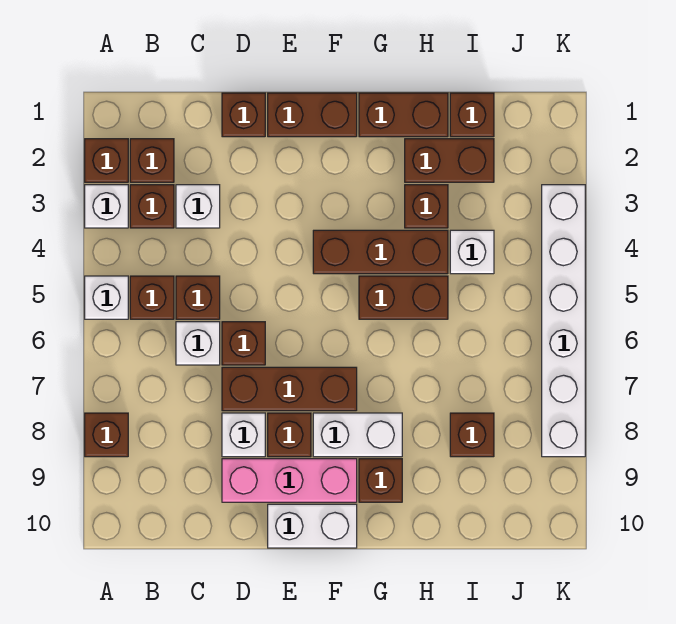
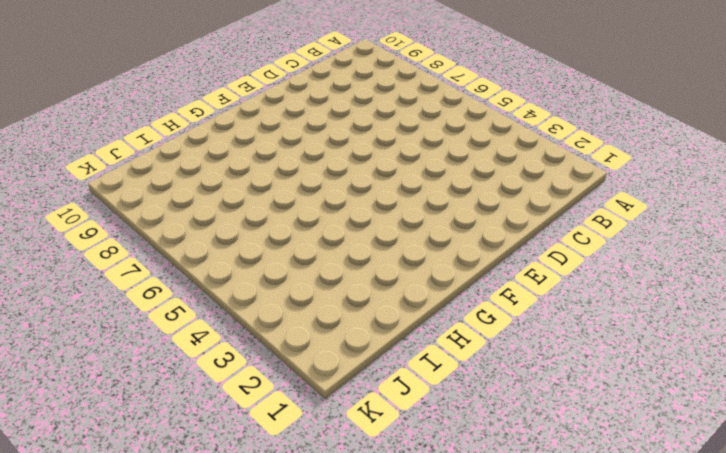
none -> brown 1x1 brick [85,139,128,182]
none -> white 1x1 brick [85,185,128,228]
none -> white 1x1 brick [85,276,128,319]

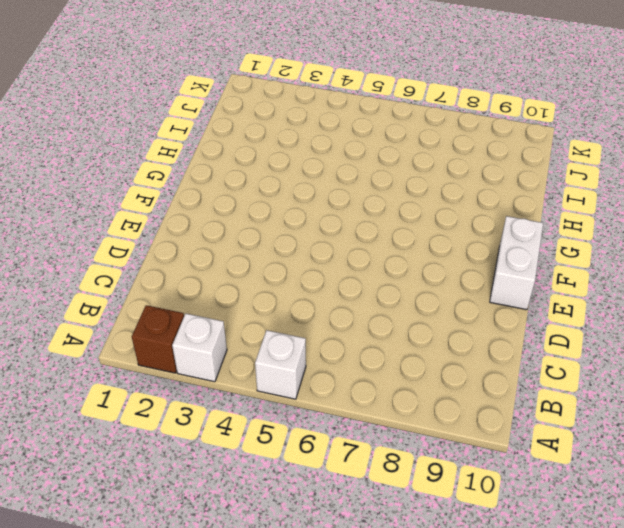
none -> brown 1x1 brick [85,413,128,457]
none -> brown 1x1 brick [130,139,174,182]
none -> brown 1x1 brick [130,185,174,228]

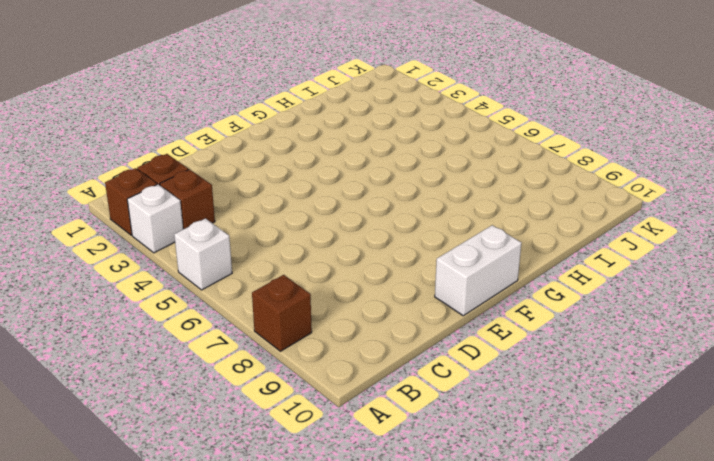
none -> brown 1x1 brick [130,276,174,319]
none -> white 1x1 brick [176,185,220,228]
none -> brown 1x1 brick [176,276,220,319]

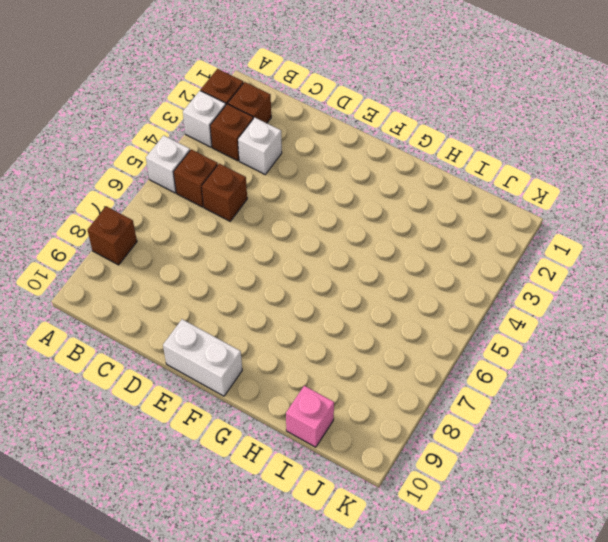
pink 1x1 brick [286,386,334,447] -> none
none -> white 1x1 brick [176,322,220,365]
none -> brown 1x1 brick [222,93,265,137]
none -> brown 1x1 brick [222,322,265,365]

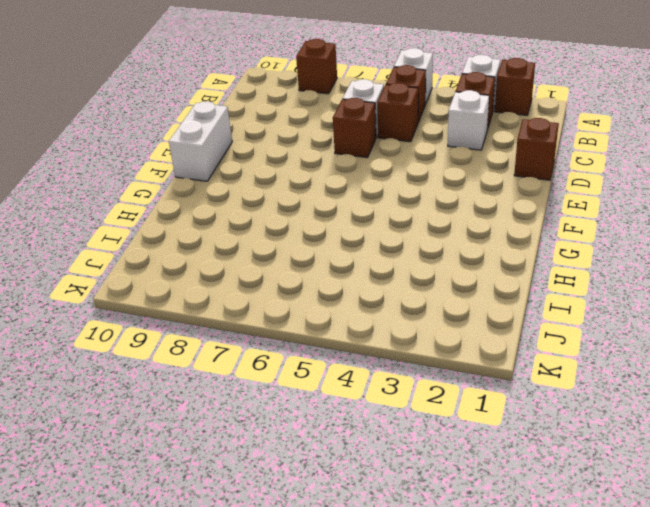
none -> brown 1x1 brick [130,139,174,182]
none -> brown 1x3 brick [222,367,357,411]
none -> white 1x1 brick [222,413,265,457]

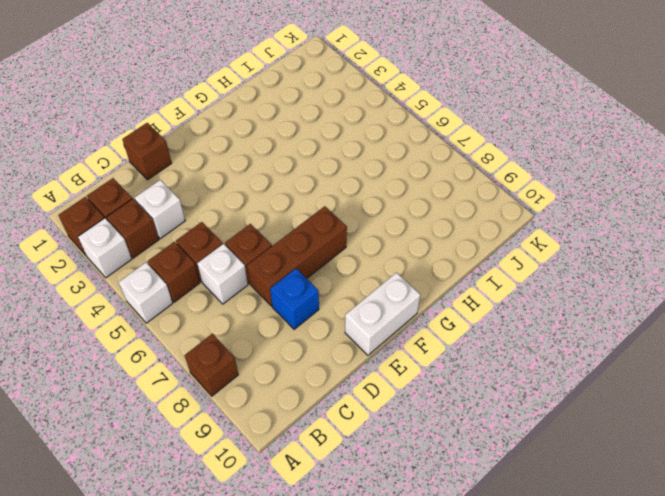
blue 1x1 brick [270,269,319,329] -> white 1x1 brick [222,413,265,457]
none -> pink 1x3 brick [222,459,357,502]
none -> brown 1x2 brick [268,93,357,137]
none -> brown 1x1 brick [268,413,311,457]

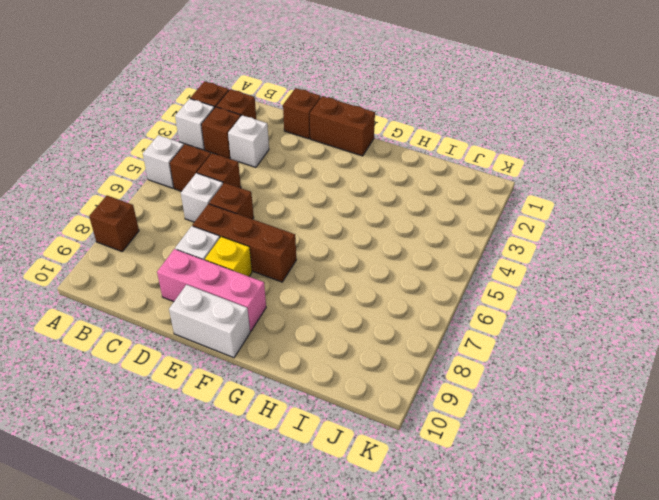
yellow 1x1 brick [205,237,252,276] -> brown 1x1 brick [268,413,311,457]
none -> brown 1x3 brick [313,230,448,274]
none -> white 1x2 brick [313,413,402,457]
none -> brown 1x2 brick [359,93,448,137]

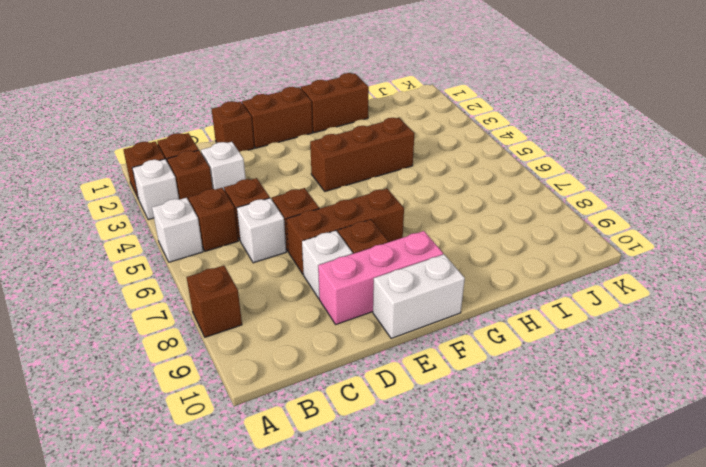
none -> white 1x2 brick [313,413,402,457]
none -> brown 1x2 brick [359,276,448,319]
none -> brown 1x1 brick [359,459,402,502]

